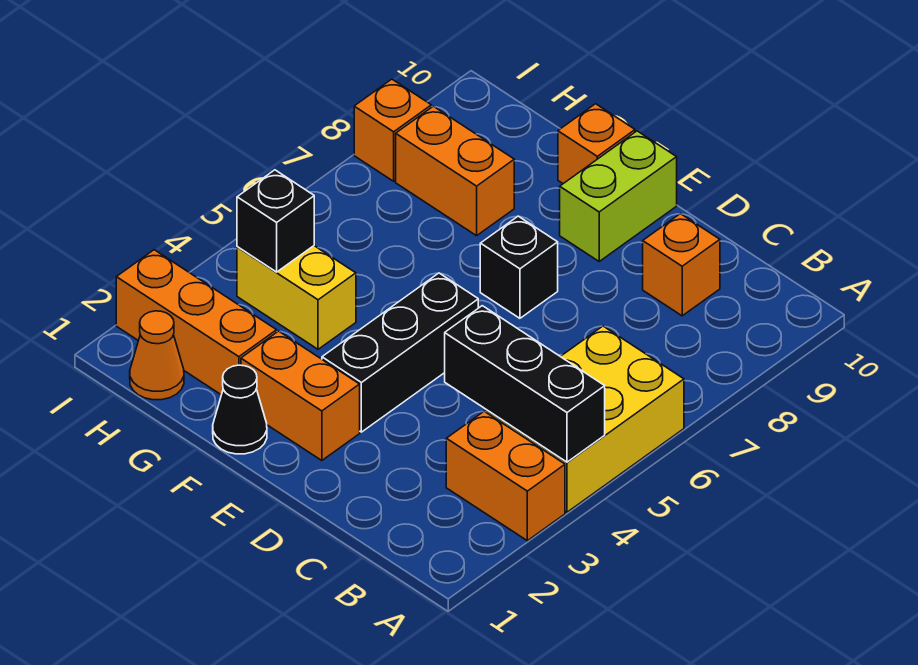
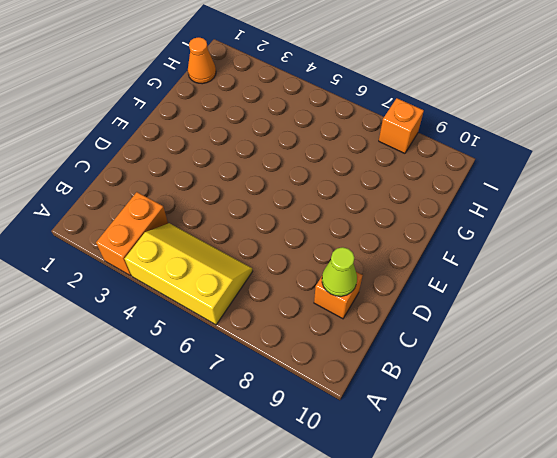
yellow 2x3 slope [124,223,253,325] -> yellow 2x3 brick [486,326,684,512]
lime 1x1 cone [322,247,357,296] -> none
none -> orange 1x2 brick [241,331,360,461]
none -> black 1x3 brick [322,273,478,432]
none -> black 1x1 brick [480,216,558,318]

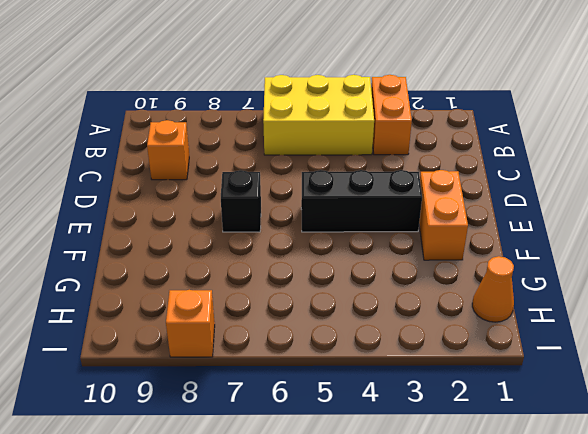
none -> lime 1x2 brick [560,131,677,261]
none -> black 1x1 cone [213,365,267,454]
none -> orange 1x1 brick [558,104,635,184]

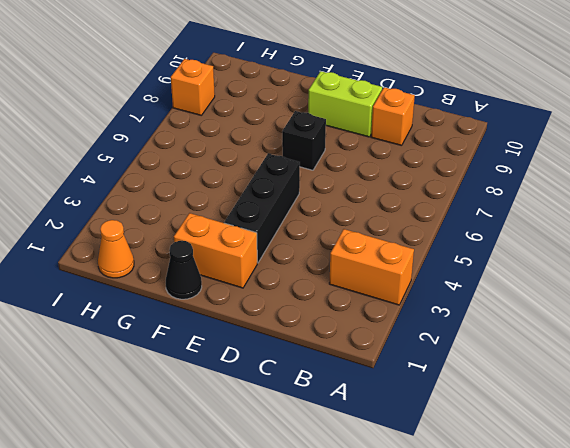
lime 1x2 brick [308,71,382,137] -> lime 1x2 brick turned to [560,131,677,261]
none -> yellow 2x3 brick [486,326,684,512]
none -> orange 1x1 brick [558,104,635,184]
none -> orange 1x3 brick [116,250,277,395]

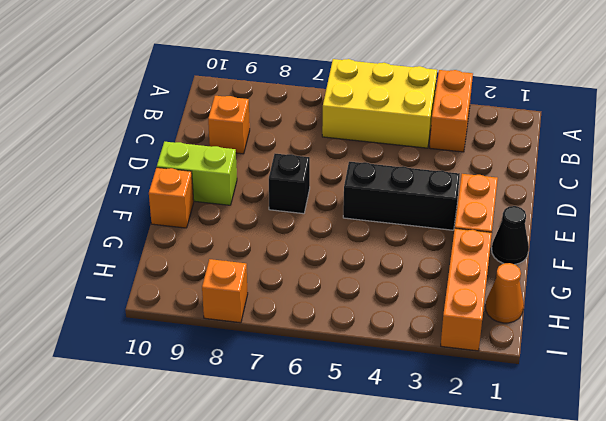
none -> yellow 1x2 brick [237,246,356,349]
none -> orange 1x2 brick [396,106,514,236]
none -> black 1x3 brick [445,306,605,462]

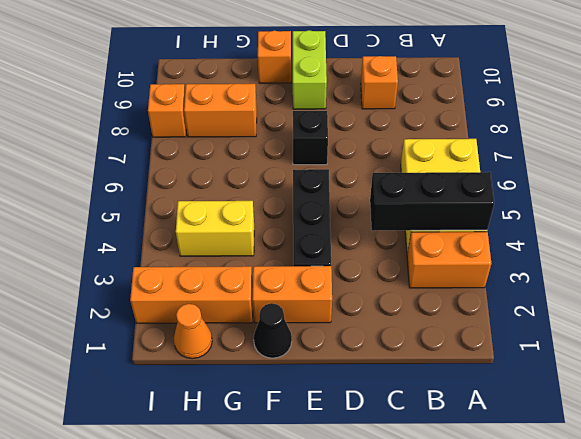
none -> black 1x1 brick [237,170,314,272]

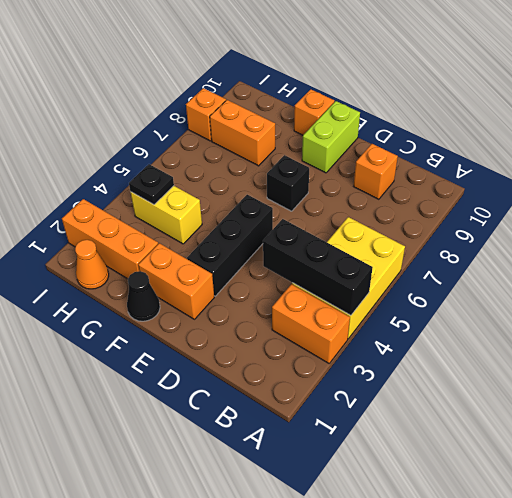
black 1x1 plate [129,164,174,205] -> black 1x1 brick [237,170,314,272]

